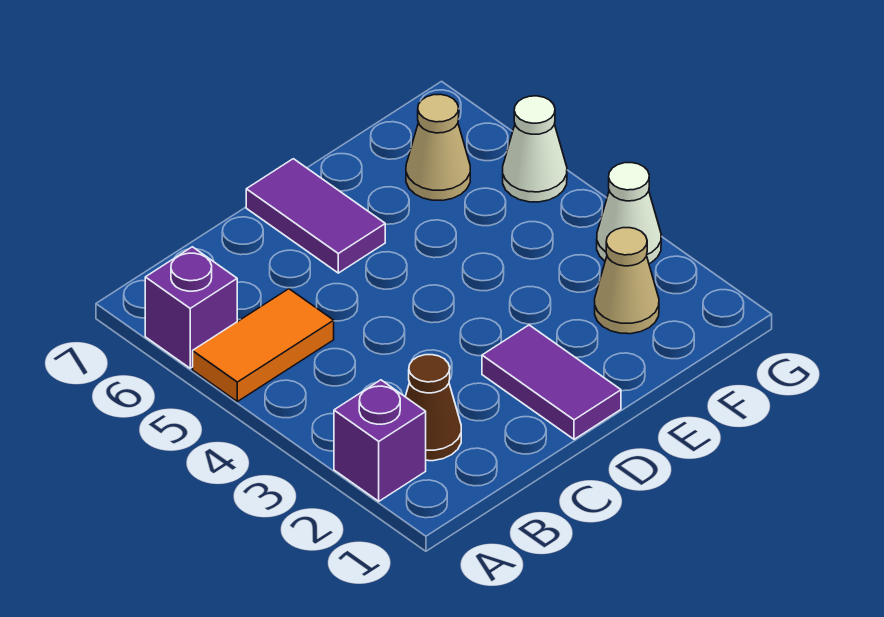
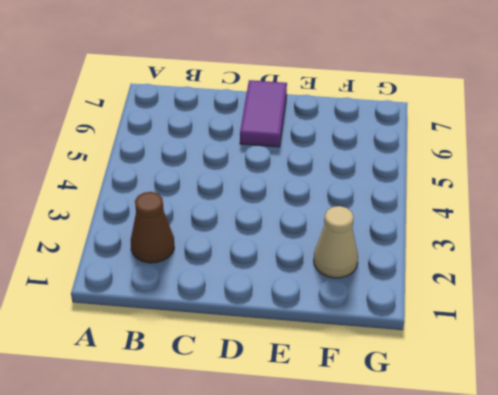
none -> purple 1x1 brick [334,380,426,501]
none -> orange 1x2 tile [193,289,334,402]

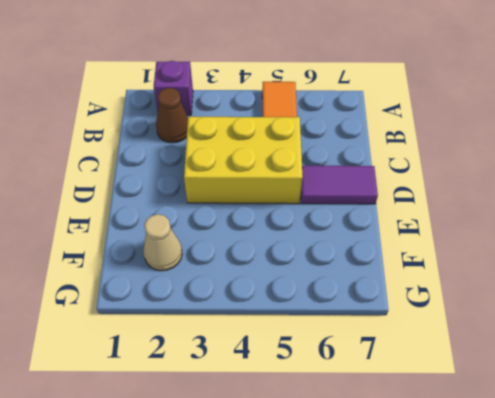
yellow 2x3 brick [184,117,303,204] -> none
none -> purple 1x1 brick [145,247,237,368]
none -> purple 1x2 tile [482,325,621,439]

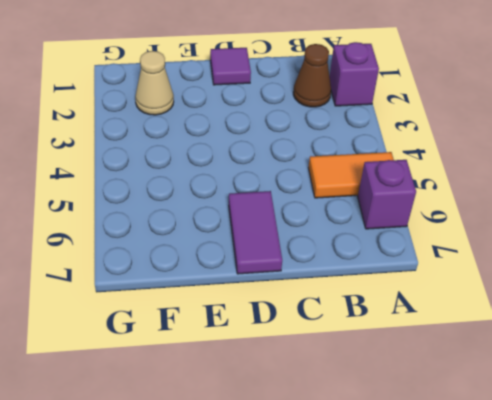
purple 1x1 tile [210,48,251,85] -> purple 1x2 tile [482,325,621,439]
none -> tan 1x1 cone [406,94,470,201]
none -> white 1x1 cone [597,163,661,264]

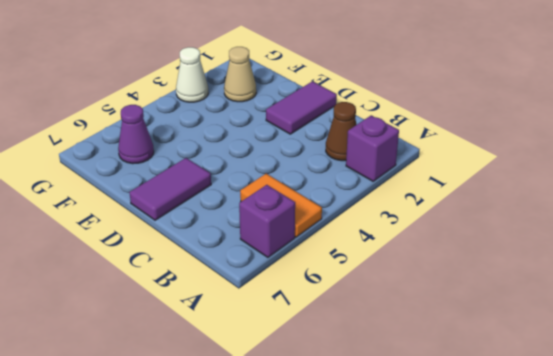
purple 1x1 cone [118,105,154,164] -> tan 1x1 cone [406,94,470,201]
none -> white 1x1 cone [503,96,567,202]

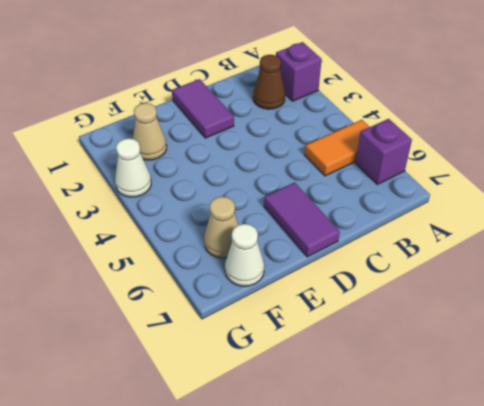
white 1x1 cone [225,224,264,286] -> white 1x1 cone moved to [503,96,567,202]

